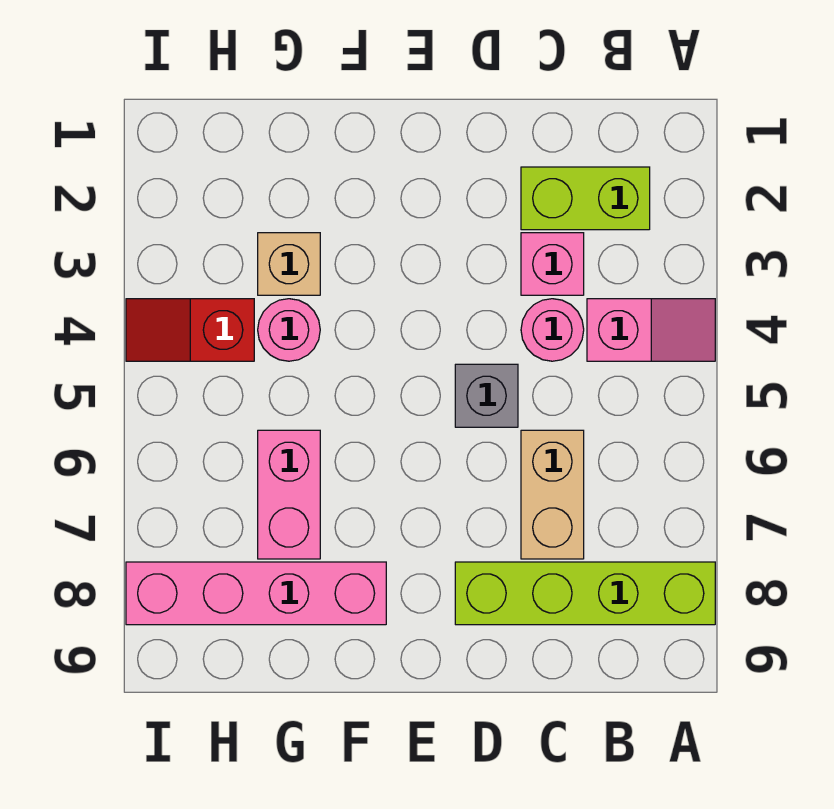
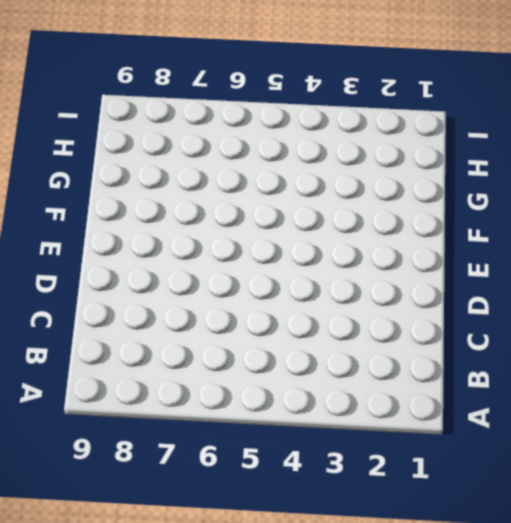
none -> pink 1x2 slope [587,299,715,361]
none -> lime 1x4 brick [455,562,715,625]
none -> lime 1x2 brick [521,167,650,230]

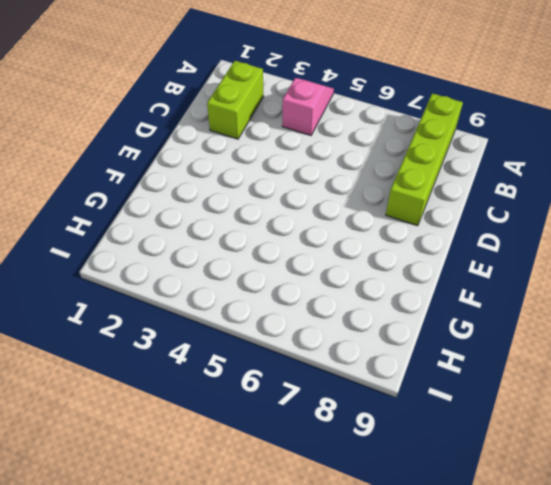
none -> pink 1x1 brick [521,233,584,295]
none -> pink 1x1 round brick [521,299,584,361]
none -> tan 1x2 brick [521,430,584,559]

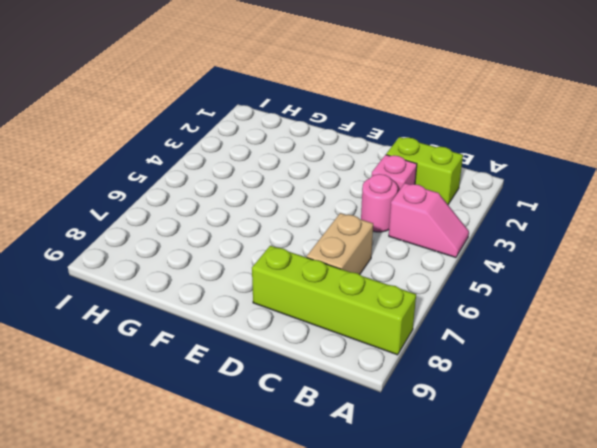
none -> grey 1x1 brick [455,364,518,427]
none -> pink 1x4 brick [126,562,386,625]
none -> tan 1x1 brick [258,233,320,295]

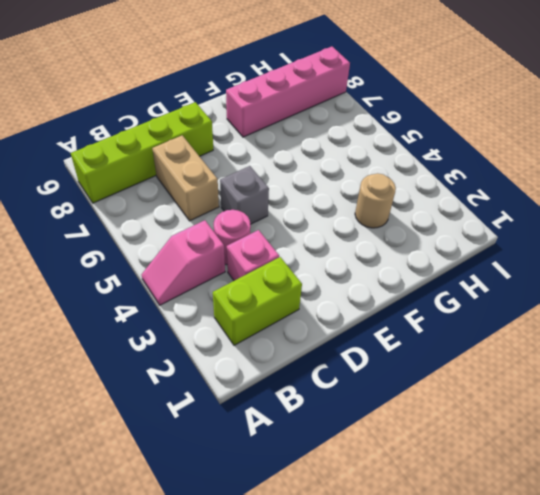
tan 1x1 round brick [355,173,396,228] -> tan 1x1 brick [258,233,320,295]
none -> pink 1x1 round brick [258,299,320,361]
none -> pink 1x2 brick [258,430,320,559]
none -> red 1x2 slope [126,299,254,361]

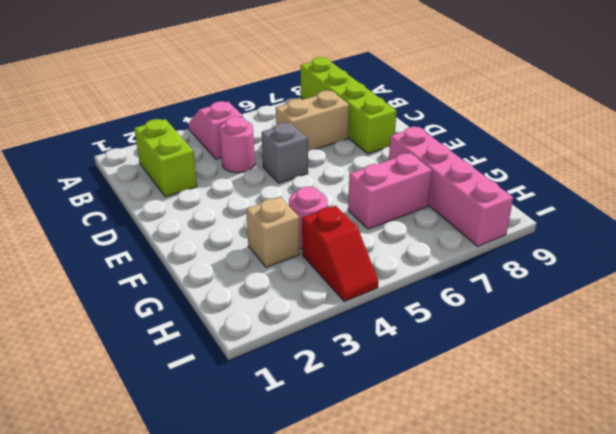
none -> pink 1x1 brick [521,233,584,295]

